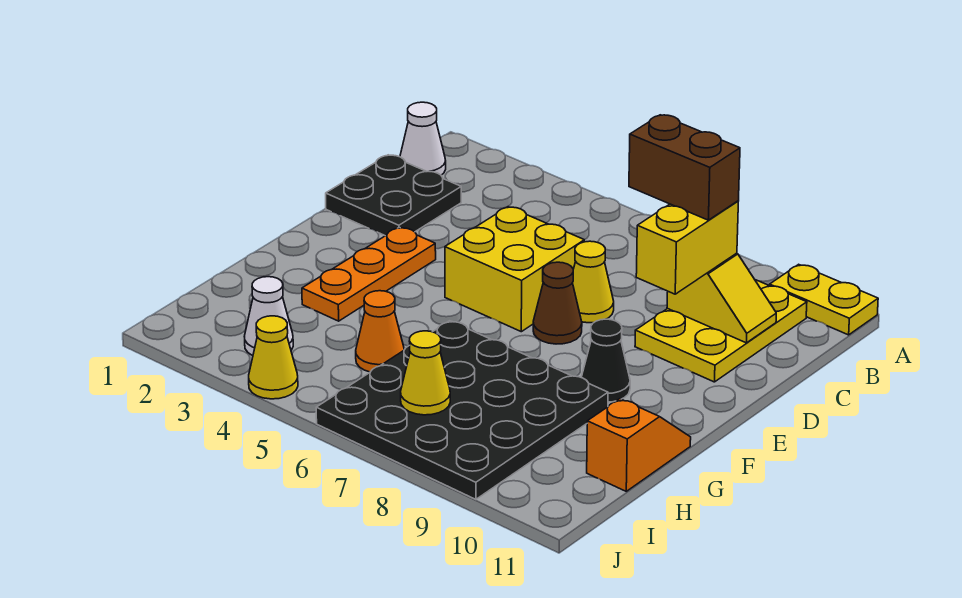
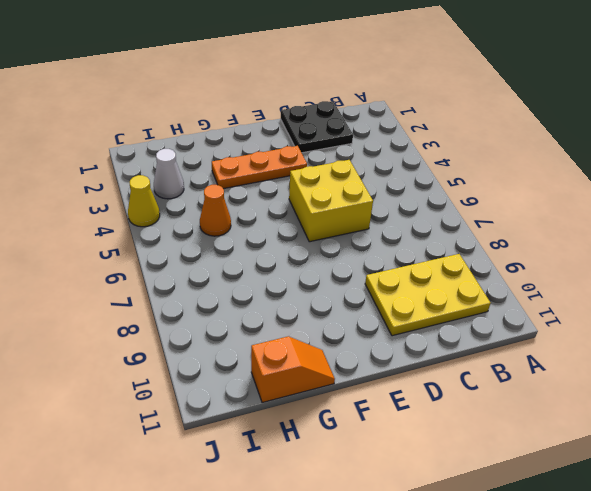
none -> yellow 1x2 plate [770,264,878,335]
none -> white 1x1 cone [400,102,446,175]
none -> yellow 1x1 cone [573,241,614,323]

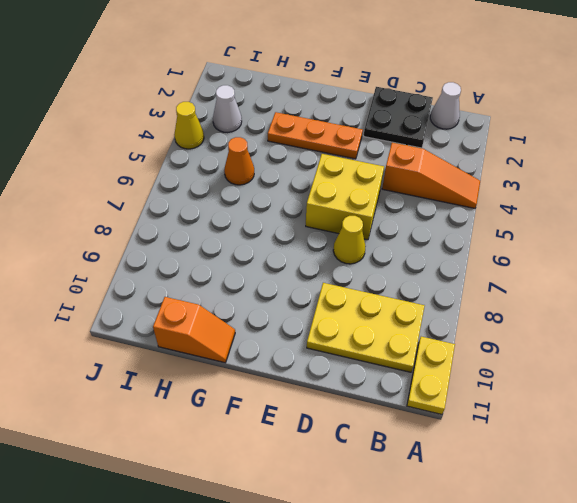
orange 1x3 slope [382,142,480,208] -> none
none -> brown 1x1 cone [533,262,582,344]
none -> black 1x1 cone [581,319,630,402]
none -> black 4x4 plate [316,321,608,499]

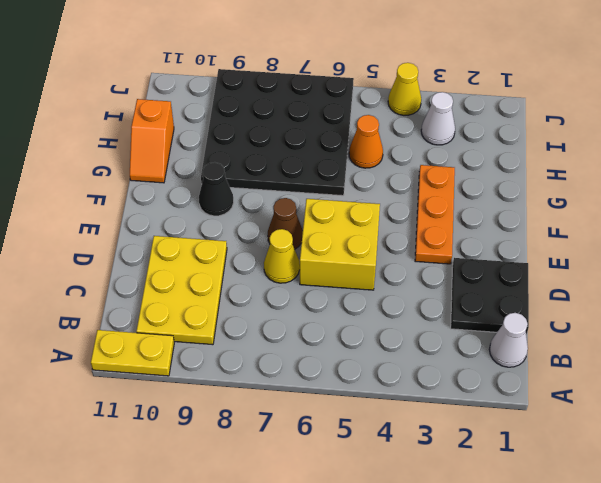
none -> yellow 1x2 slope [667,253,776,343]
none -> yellow 1x1 cone [401,331,450,415]
none -> yellow 1x2 brick [636,201,738,294]

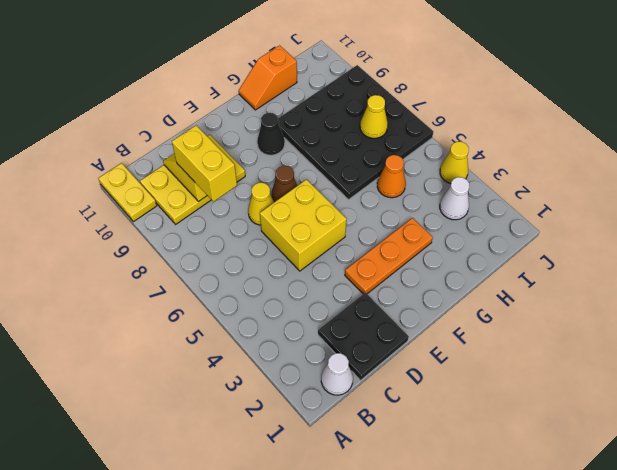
yellow 1x2 brick [172,126,237,202] -> yellow 1x2 brick turned to [636,201,738,294]
none -> brown 1x2 brick [629,115,740,220]

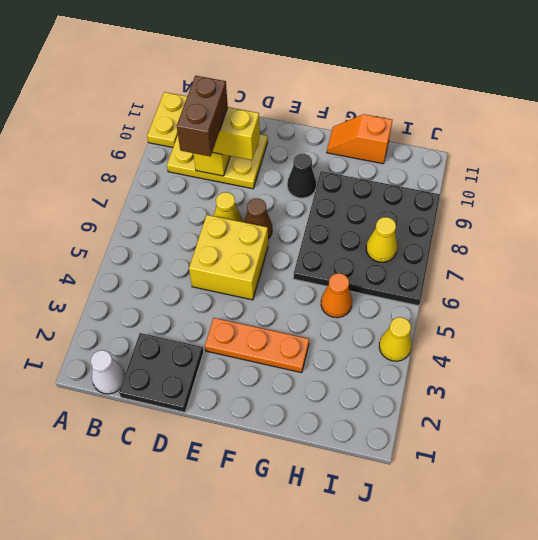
none -> white 1x1 cone [244,277,293,356]

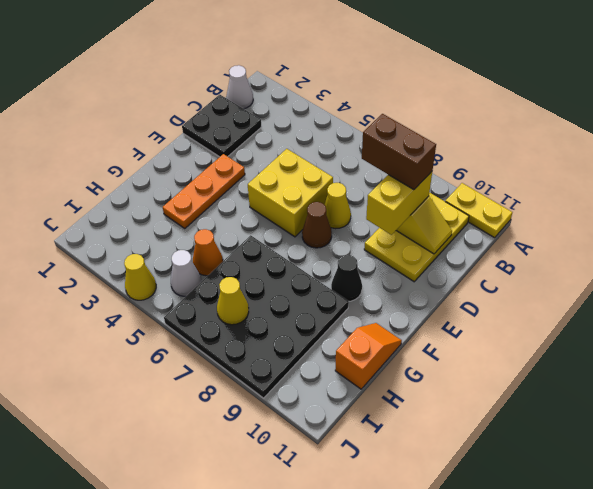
white 1x1 cone [171,250,201,296] -> white 1x1 cone moved to [244,277,293,356]

